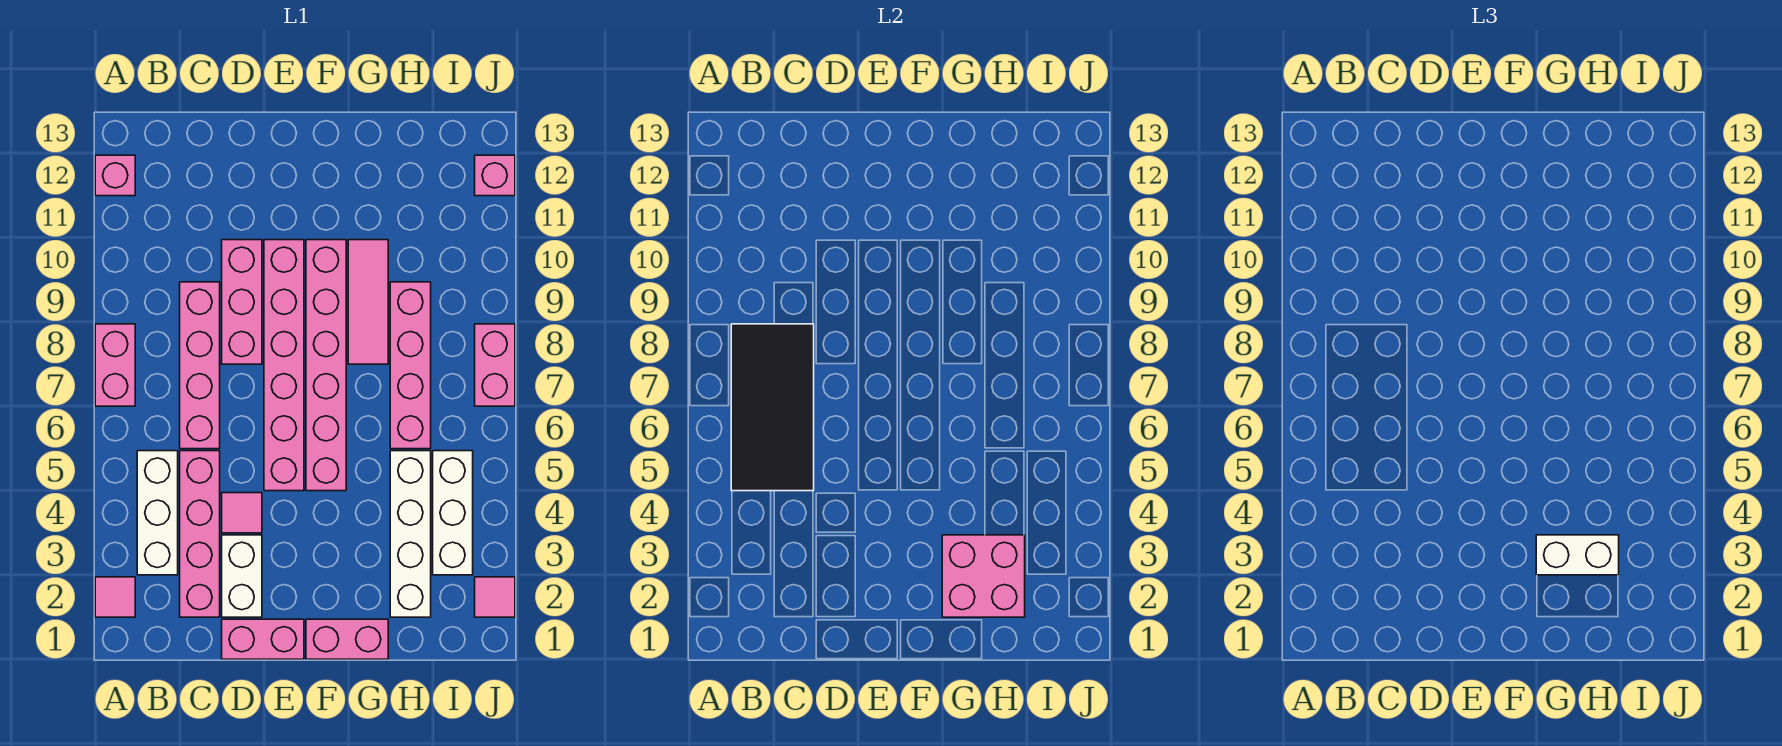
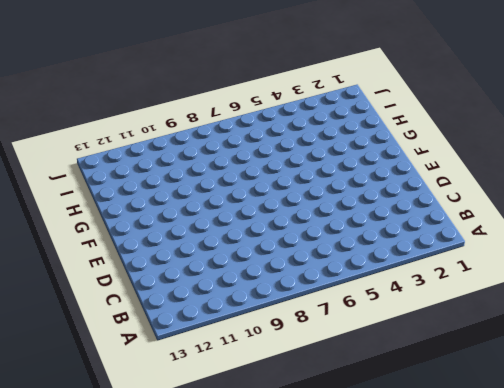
none -> pink 1x1 tile [95,577,135,617]
none -> pink 1x2 brick [95,324,135,406]
none -> pink 1x1 brick [95,155,135,196]

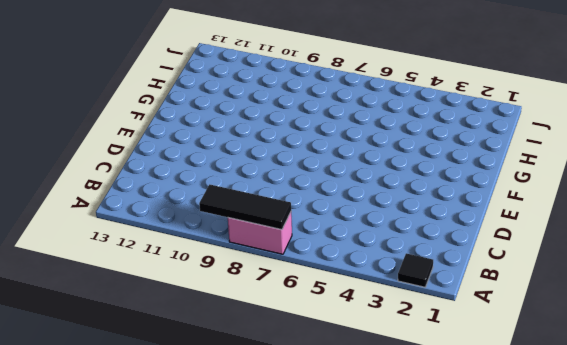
black 1x1 tile [398,253,433,287] -> pink 1x1 tile [95,577,135,617]
black 1x3 tile [199,185,291,230] -> none
none -> pink 1x1 brick [95,155,135,196]
none -> white 1x3 brick [137,451,178,575]
none -> pink 1x4 brick [180,451,220,617]

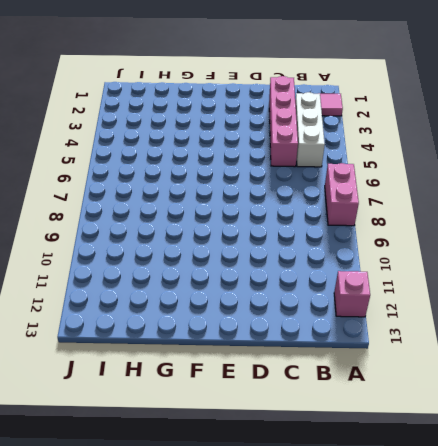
none -> pink 1x4 brick [180,282,220,449]
none -> pink 1x2 brick [222,619,304,659]
none -> white 1x2 brick [222,535,262,617]

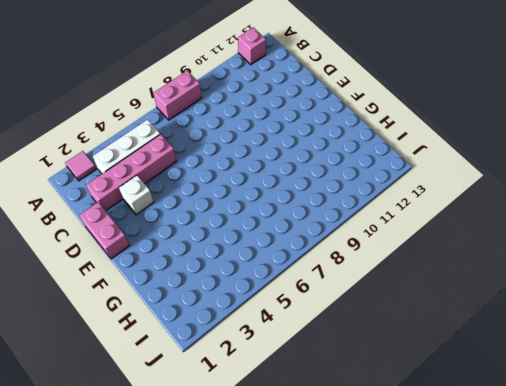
white 1x1 brick [119,175,154,215] -> white 1x2 brick [222,535,262,617]
none -> pink 1x4 brick [180,282,220,449]
none -> pink 1x1 tile [222,493,262,533]
none -> pink 1x3 brick [222,240,262,364]

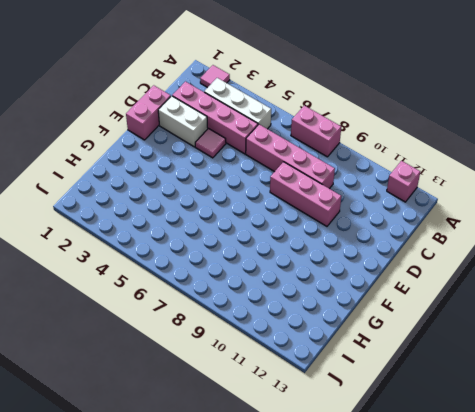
none -> pink 1x6 brick [264,240,304,491]
none -> pink 1x2 brick [306,619,388,659]
none -> pink 1x6 brick [306,240,346,491]

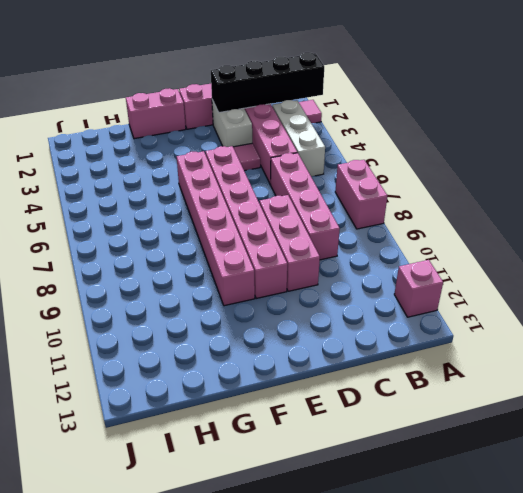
black 1x4 brick [211,52,324,113] -> none
none -> pink 1x3 tile [348,240,388,364]
none -> white 1x4 brick [390,451,431,617]
none -> pink 1x4 brick [390,282,431,449]

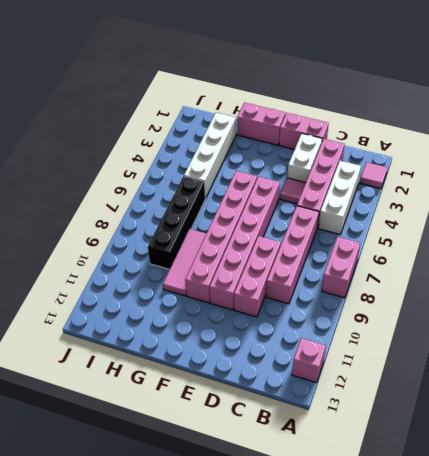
black 1x4 brick [148,176,205,269] -> pink 1x4 brick [390,282,431,449]
none -> white 1x3 brick [433,451,473,575]
none -> pink 1x1 tile [475,577,515,617]
none -> pink 1x2 brick [475,324,515,406]

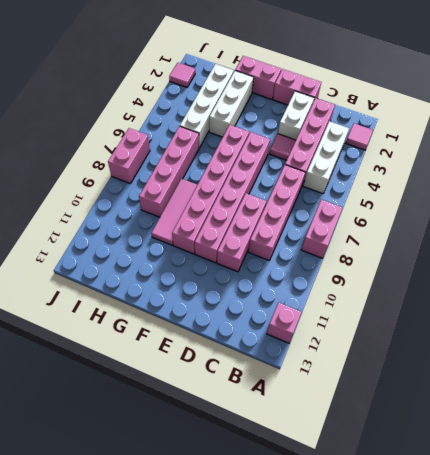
white 1x3 brick [209,71,254,137] -> white 1x3 brick moved to [433,451,473,575]
none -> pink 1x1 brick [475,155,515,196]
none -> black 2x4 tile [731,324,814,491]
none -> pink 2x2 brick [942,535,1025,617]

